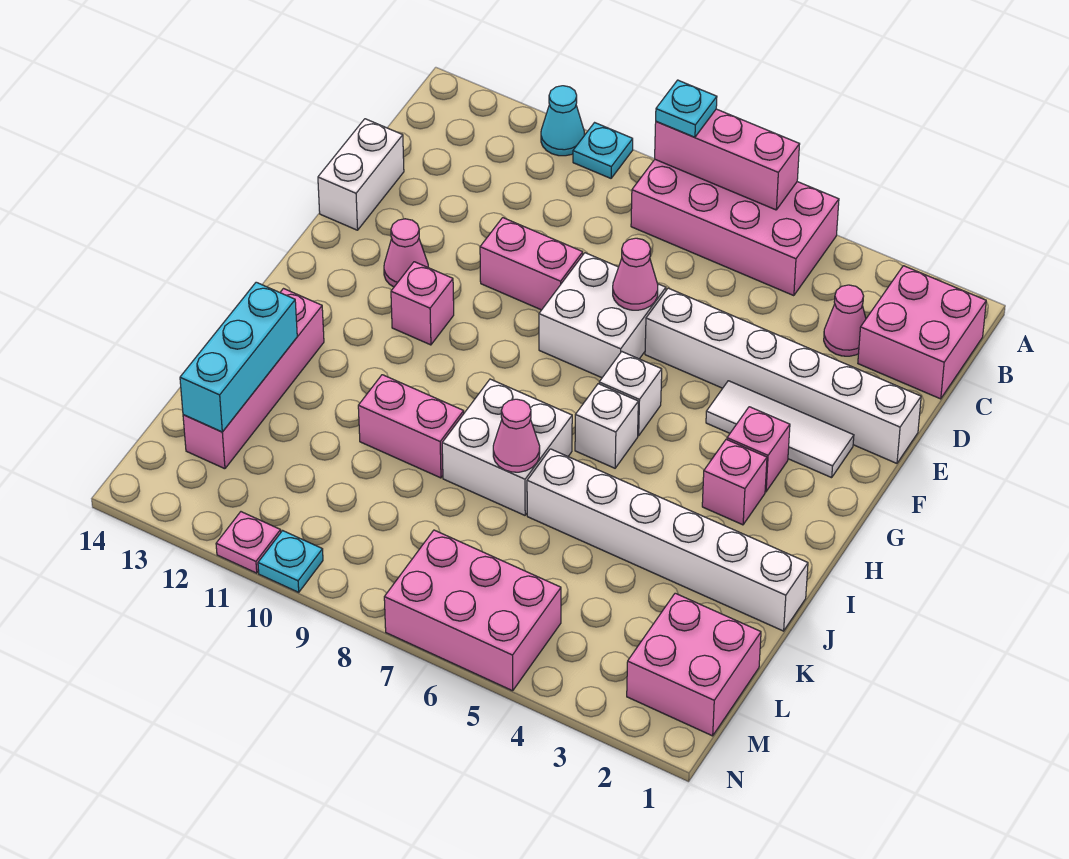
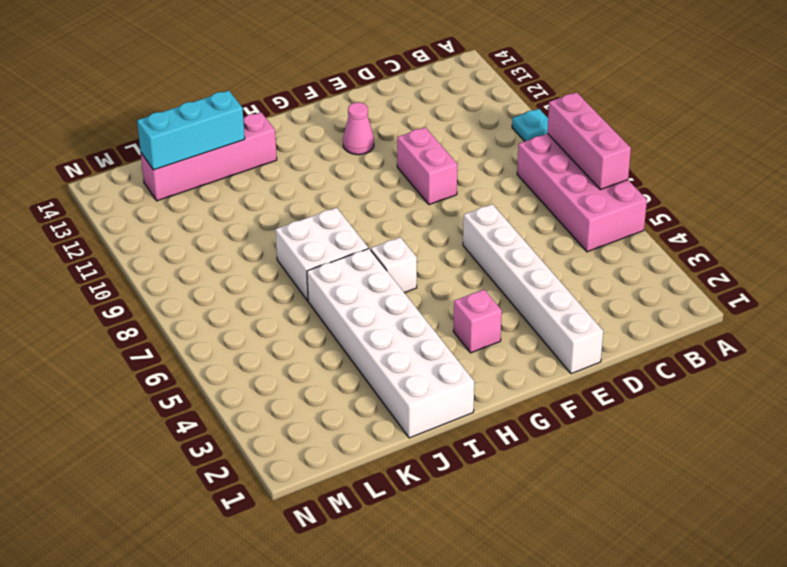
white 2x6 brick [307,249,474,438] -> white 1x6 brick [527,449,808,631]
none -> cyan 1x1 cone [541,86,584,156]
none -> pink 2x2 brick [858,266,986,399]
none -> pink 1x1 cone [824,285,866,356]

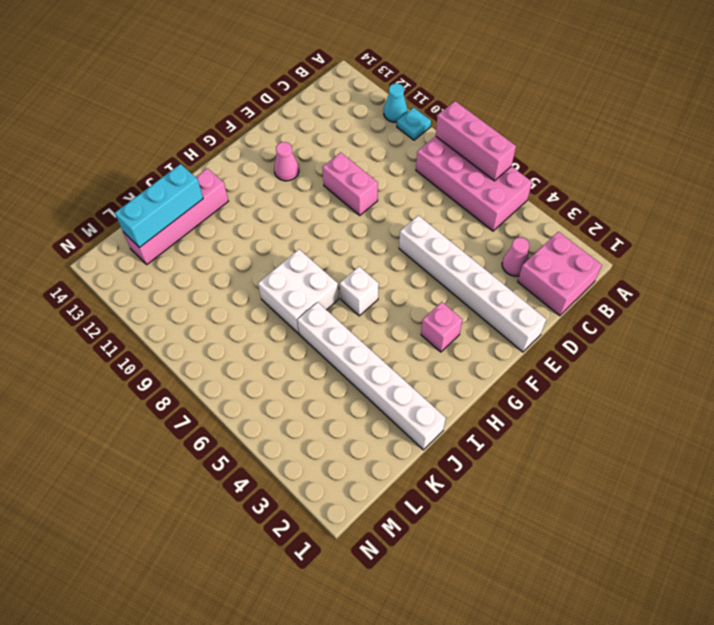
none -> white 1x2 brick [318,119,404,230]
none -> white 2x2 brick [539,253,666,378]
none -> white 1x3 tile [706,381,854,478]

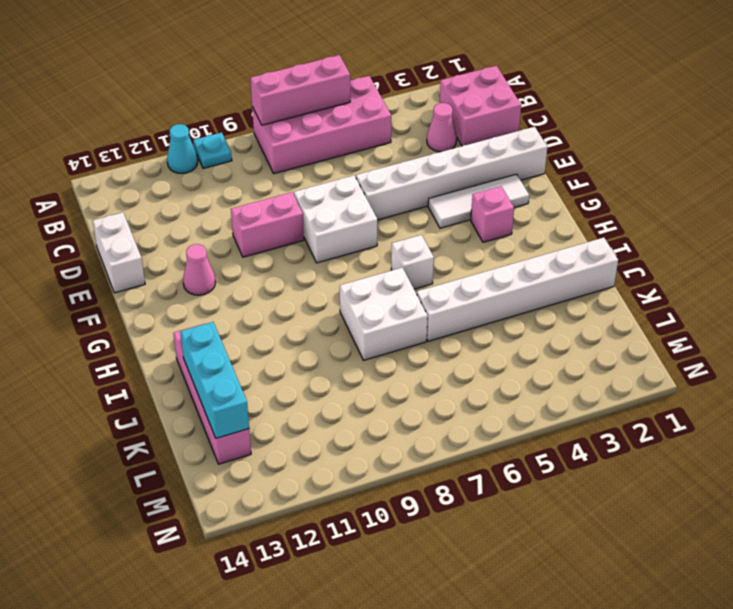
none -> white 1x1 brick [599,352,662,436]
none -> pink 1x1 brick [391,262,454,345]
none -> pink 1x1 brick [702,439,767,525]

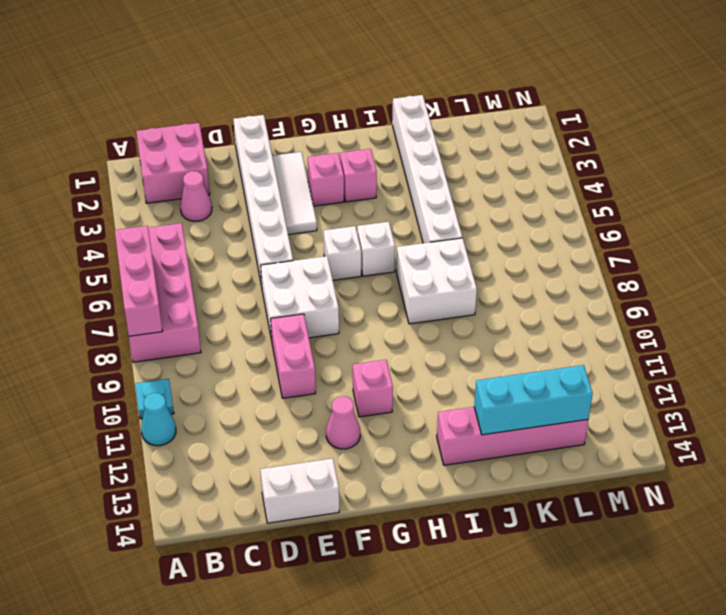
none -> pink 1x2 brick [358,375,464,478]
none -> pink 2x2 brick [627,593,761,736]
none -> pink 2x3 brick [384,530,561,691]

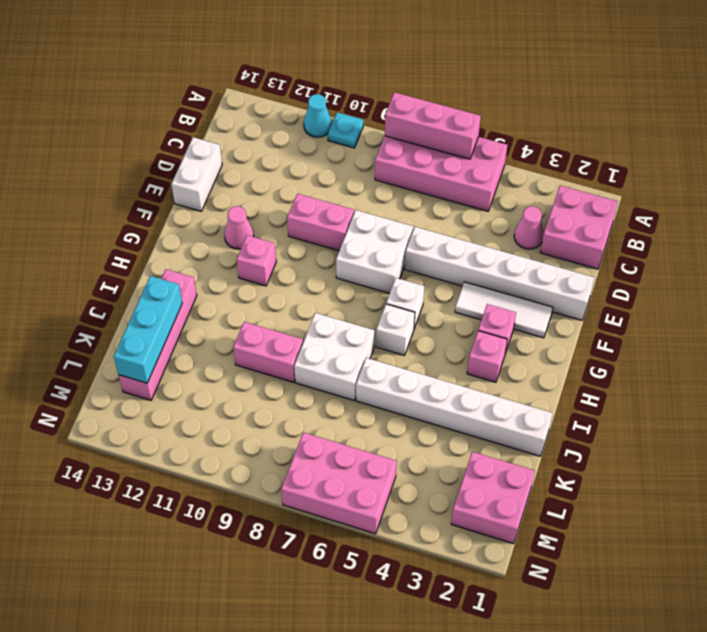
none -> cyan 1x1 plate [258,531,323,592]
none -> pink 1x1 plate [216,512,281,573]
none -> pink 1x1 cone [613,238,658,310]

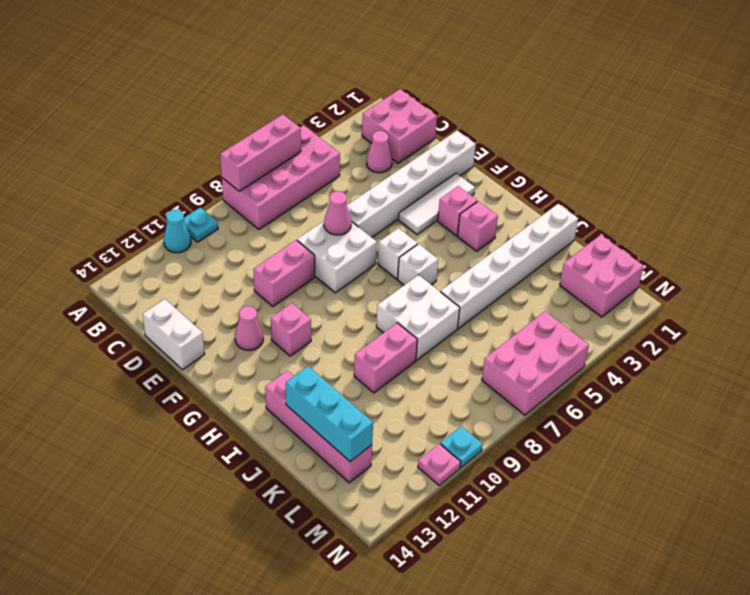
none -> pink 1x1 cone [493,399,540,472]
none -> cyan 1x1 plate [656,80,717,137]

